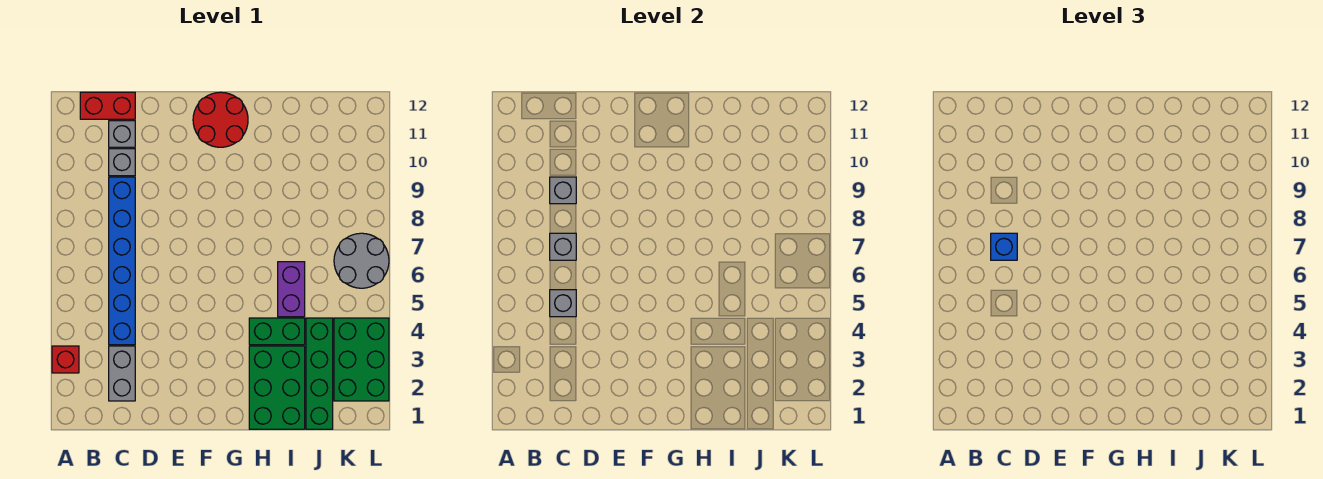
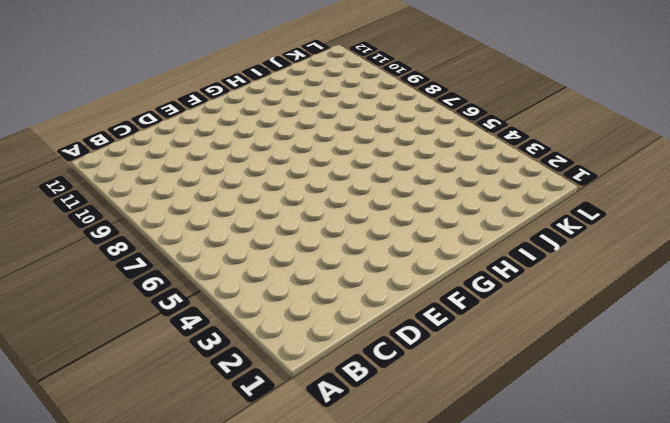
none -> red 1x1 brick [52,346,79,373]
none -> red 1x2 brick [80,92,135,119]
none -> grey 1x2 brick [109,346,135,401]

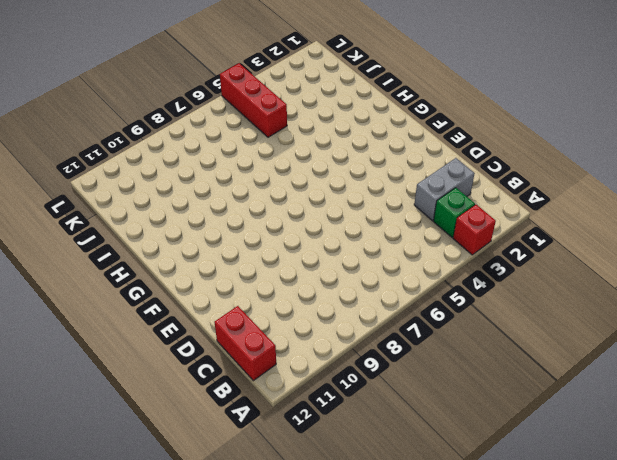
green 1x1 brick [434,188,475,238] -> none
red 1x3 brick [220,63,287,137] -> none
none -> blue 1x6 brick [109,177,135,345]
none -> grey 1x1 brick [109,149,135,176]
none -> grey 1x1 brick [109,121,135,147]

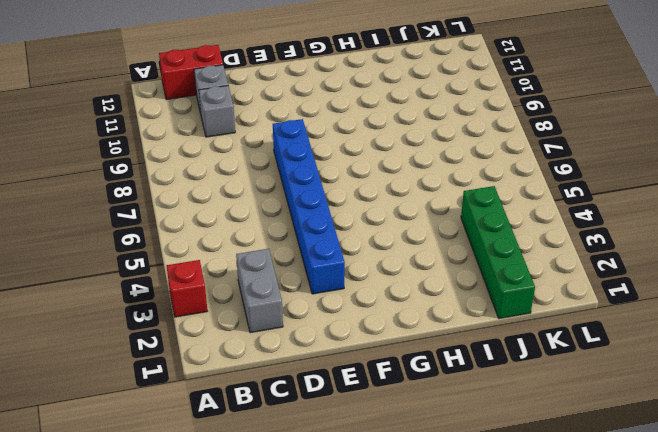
blue 1x6 brick [273,119,345,294] -> blue 1x6 brick moved to [109,177,135,345]
none -> red 2x2 round brick [193,92,248,147]
none -> green 2x3 brick [249,346,305,429]
none -> green 1x2 brick [249,318,305,345]

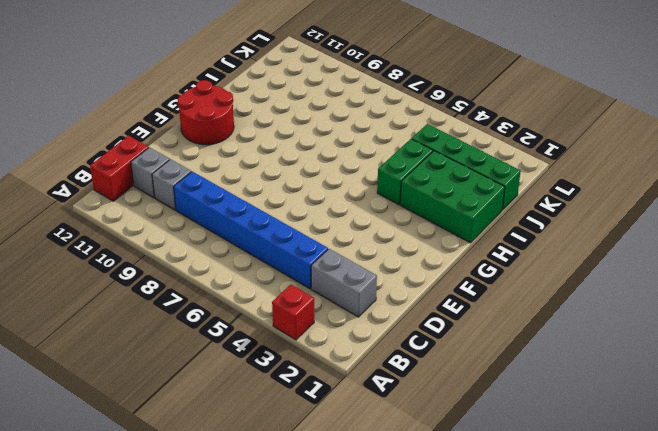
none -> purple 1x2 brick [278,262,305,317]
none -> green 2x3 brick [334,318,389,401]
none -> grey 2x2 round brick [334,233,389,288]

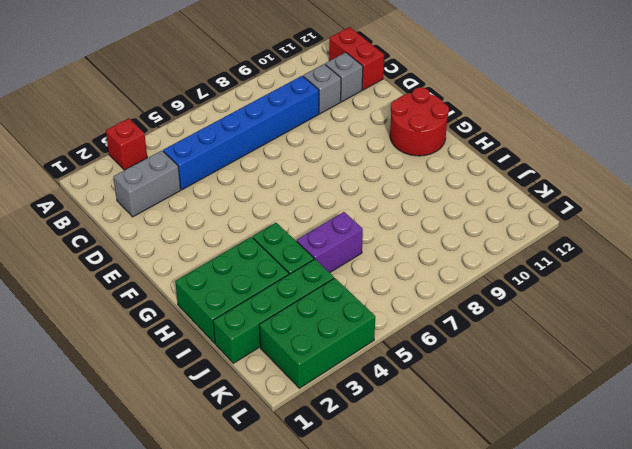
none -> grey 2x2 round brick [334,233,389,288]
none -> grey 1x1 brick [550,290,576,317]
none -> grey 1x1 brick [550,233,576,260]

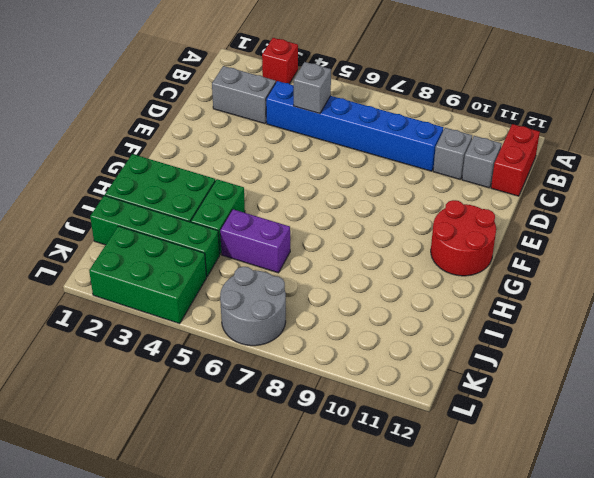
none -> grey 1x1 brick [550,233,576,260]
none -> grey 1x1 brick [550,177,576,204]
none -> blue 1x1 brick [991,233,1017,260]

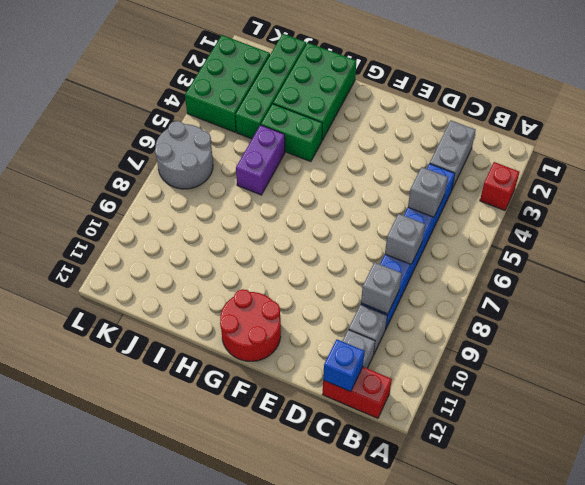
blue 1x1 brick [323,339,365,392] -> blue 1x1 brick moved to [991,233,1017,260]

